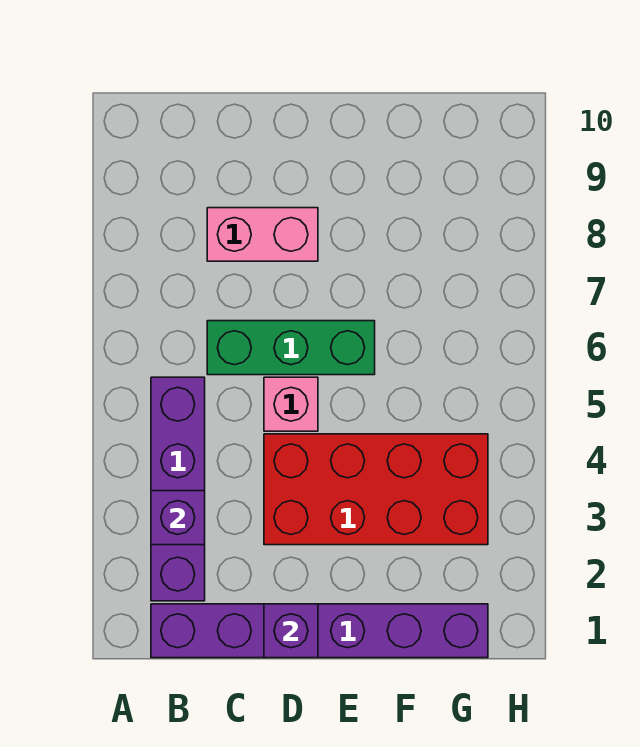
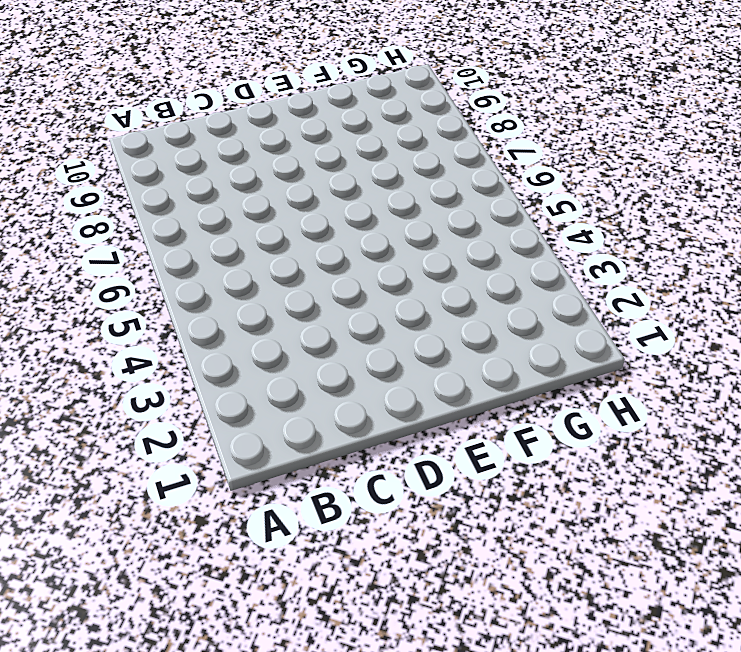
none -> purple 1x6 brick [151,604,488,658]
none -> purple 1x4 brick [151,377,205,601]

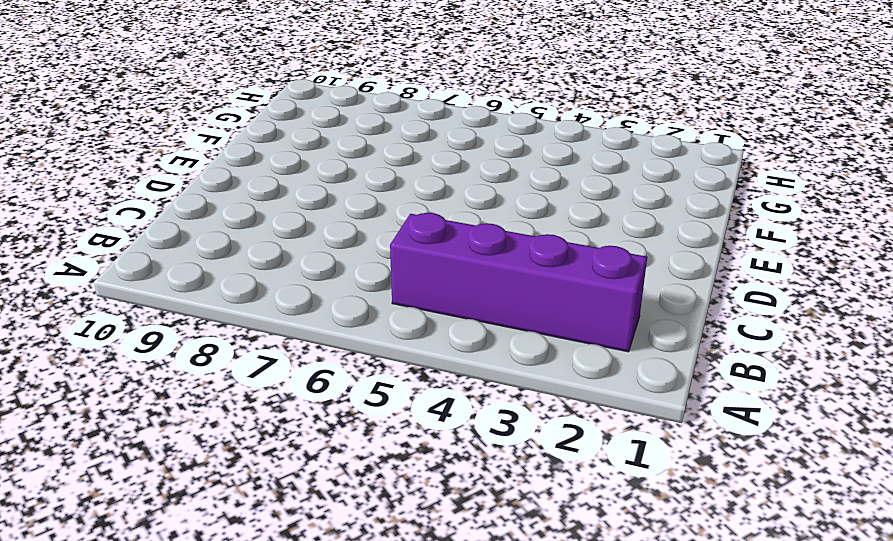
none -> purple 1x6 brick [151,604,488,658]
none -> green 1x3 brick [207,321,375,375]

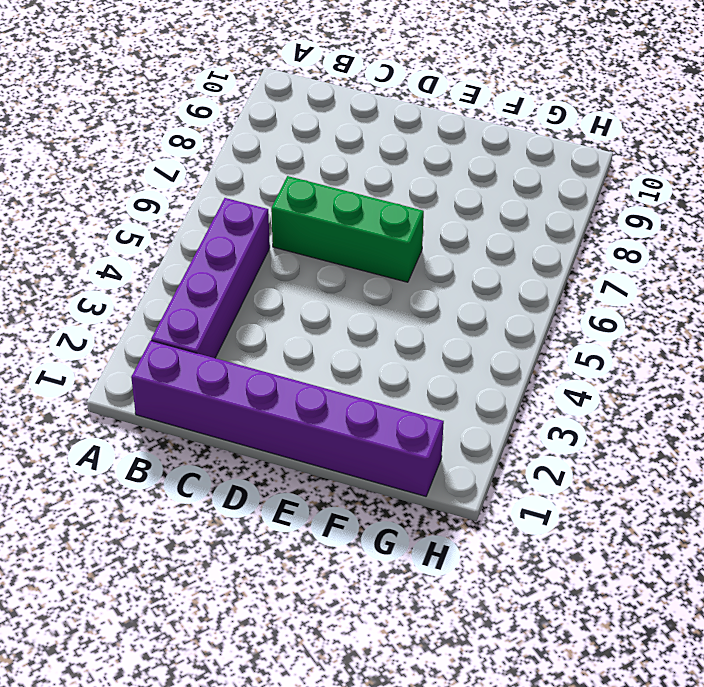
none -> pink 1x2 brick [207,208,318,261]
none -> red 2x4 brick [264,434,488,545]

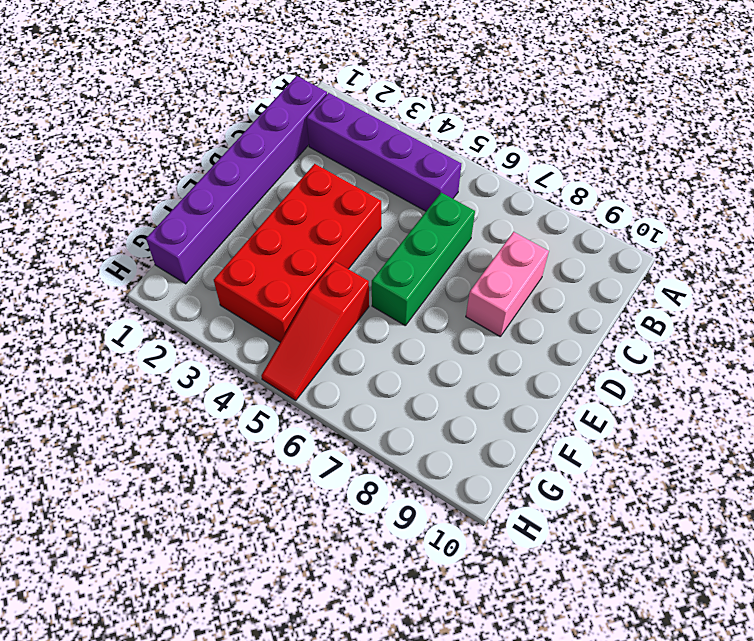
red 1x3 slope [261,261,369,400] -> none
none -> pink 1x1 brick [264,377,318,431]
none -> purple 1x1 brick [151,491,205,545]

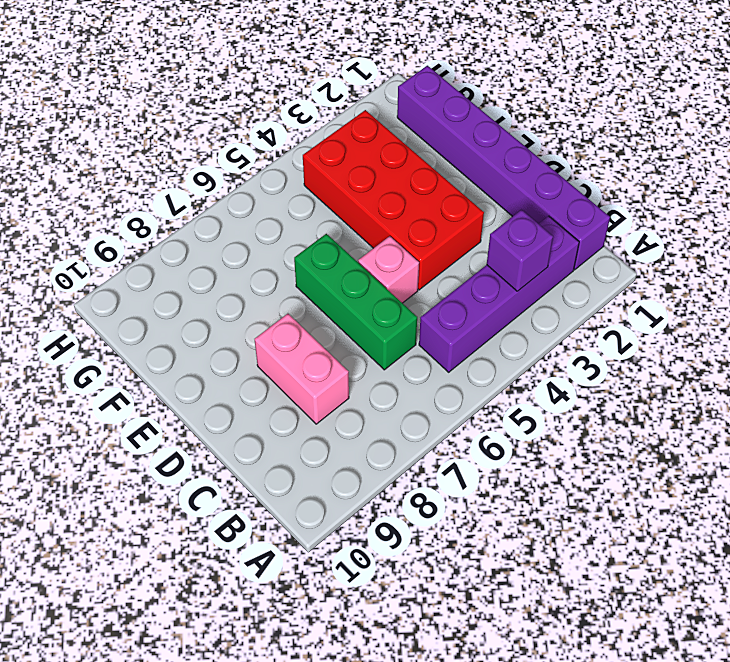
none -> purple 1x1 brick [264,604,318,658]

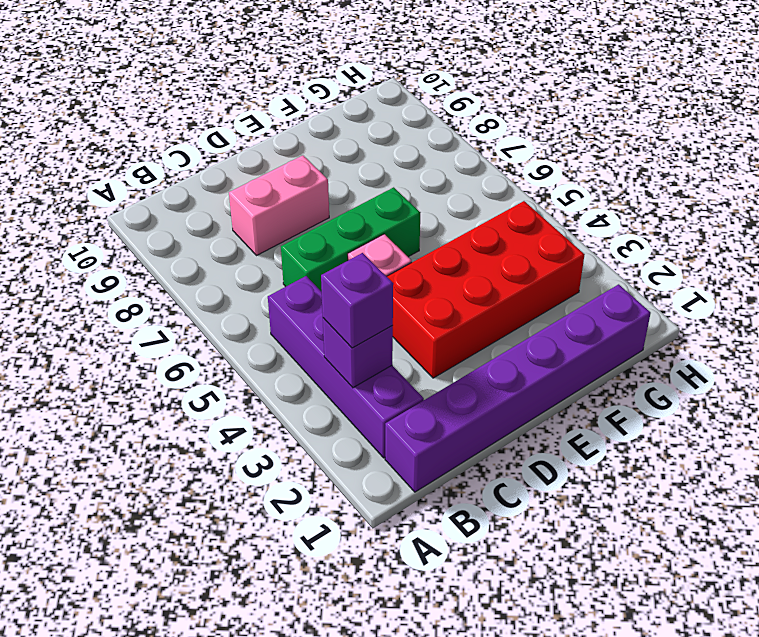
purple 1x1 brick [321,253,393,348] -> purple 1x1 brick moved to [264,604,318,658]

